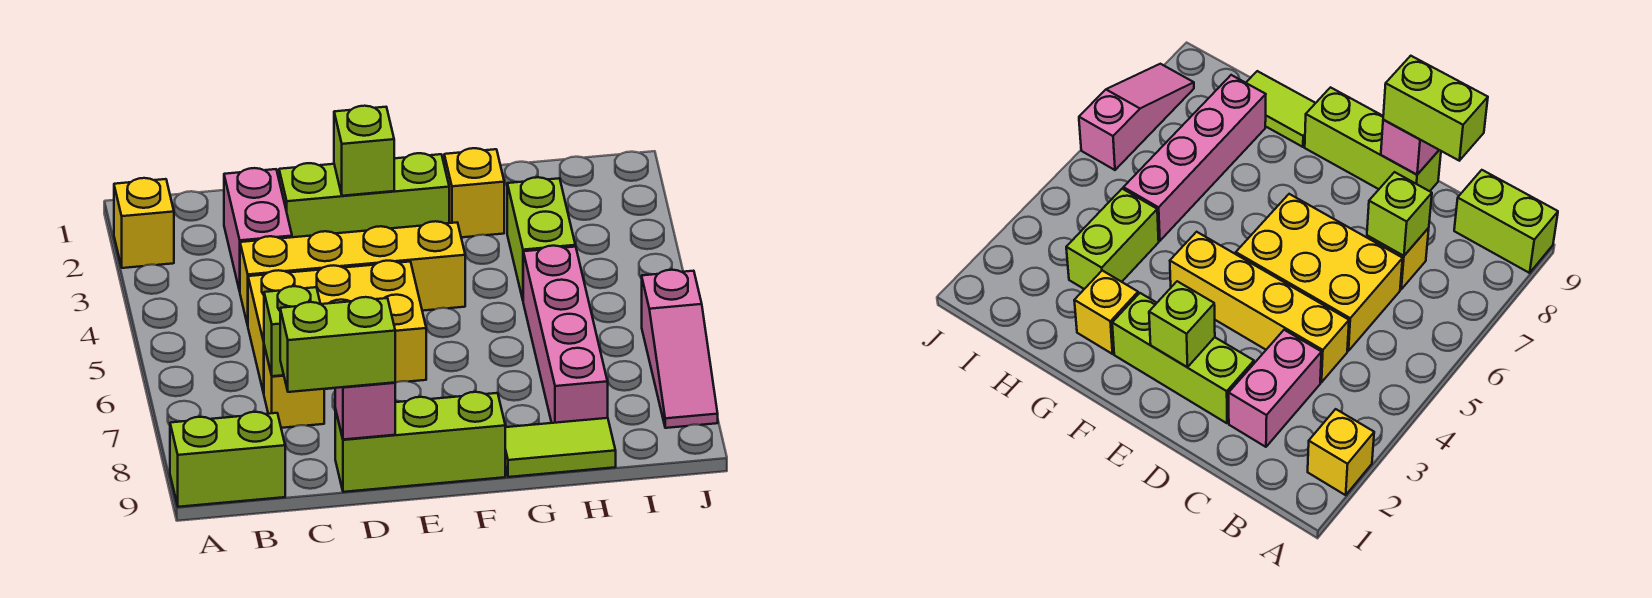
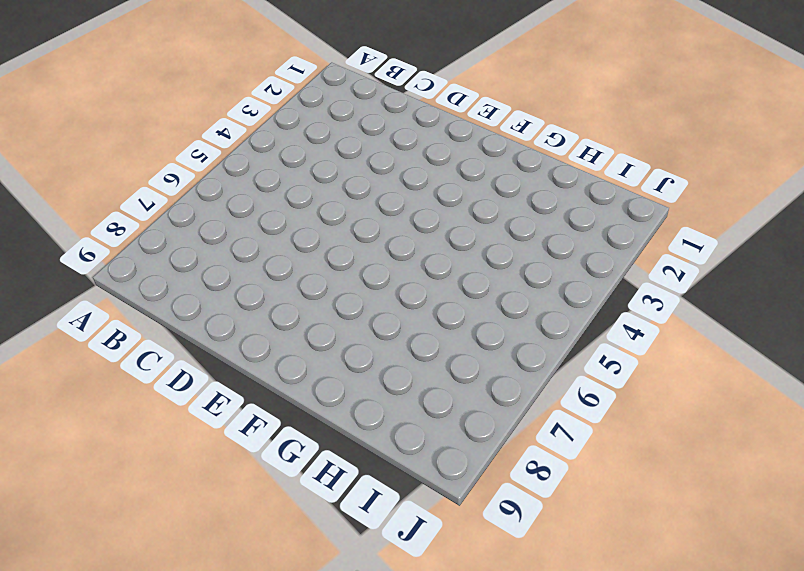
none -> yellow 1x1 brick [114,178,174,268]
none -> lime 1x2 brick [170,412,285,507]
none -> pink 1x2 brick [224,168,292,291]

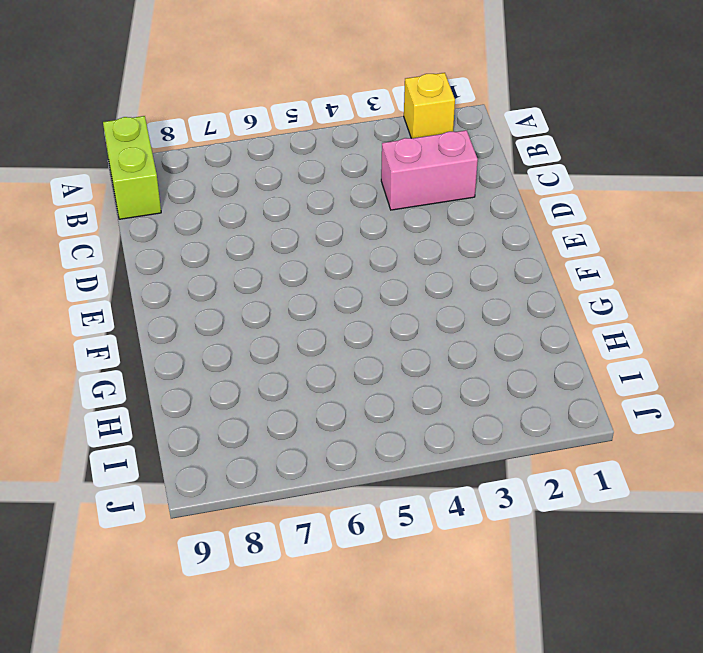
none -> yellow 1x4 brick [240,221,465,325]
none -> yellow 2x3 brick [248,261,426,393]
none -> yellow 1x1 brick [264,346,324,428]

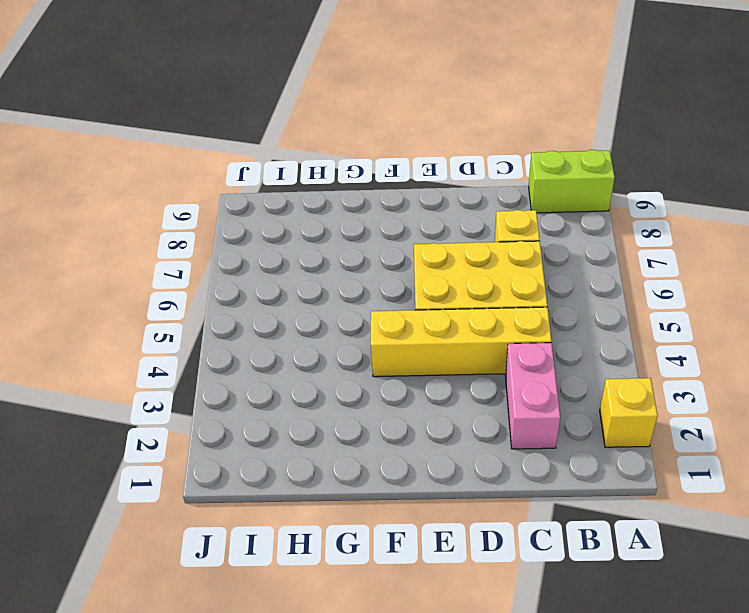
none -> lime 1x3 brick [279,153,449,237]
none -> lime 1x3 brick [335,392,505,492]
none -> yellow 1x1 brick [444,148,504,237]

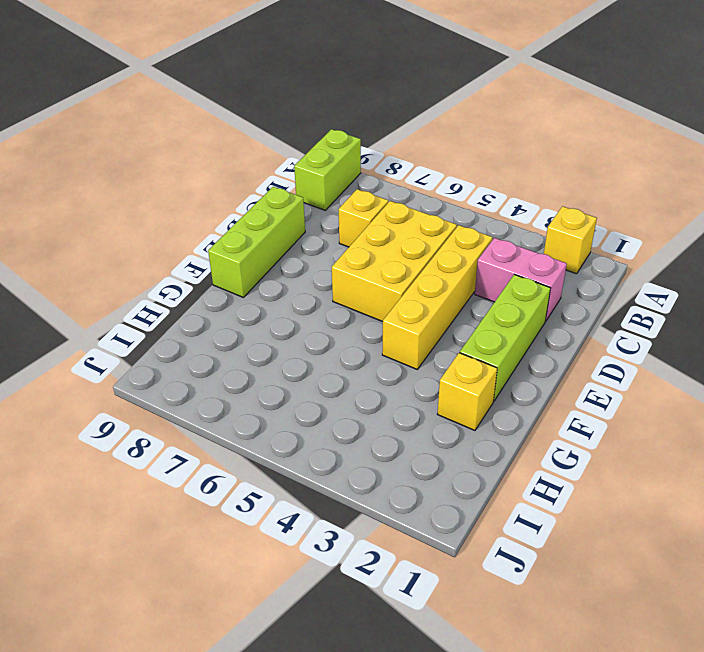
none -> lime 1x2 tile [505,418,616,477]
none -> lime 1x2 brick [507,177,575,299]
none -> pink 1x4 brick [523,246,608,423]

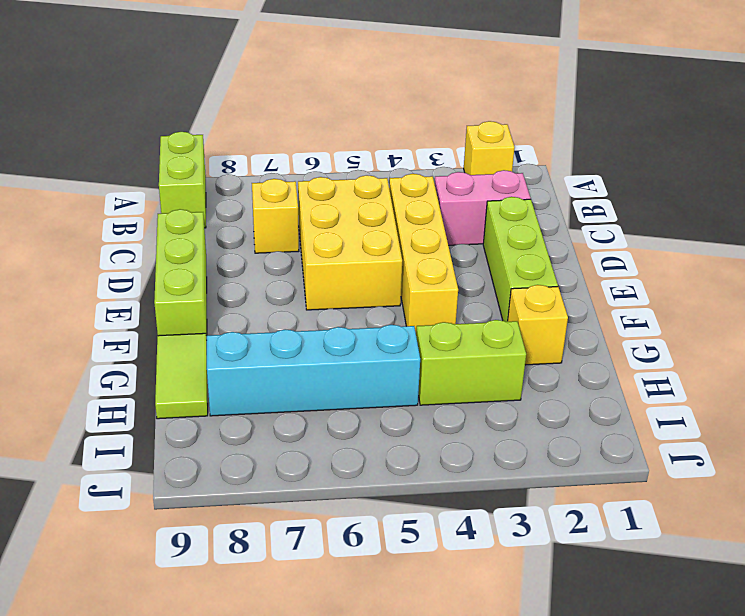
cyan 1x4 brick [206,325,420,416] -> pink 1x4 brick [523,246,608,423]
none -> pink 1x3 slope [642,270,718,428]
none -> lime 1x1 brick [264,286,320,376]
none -> pink 1x1 brick [335,383,395,440]

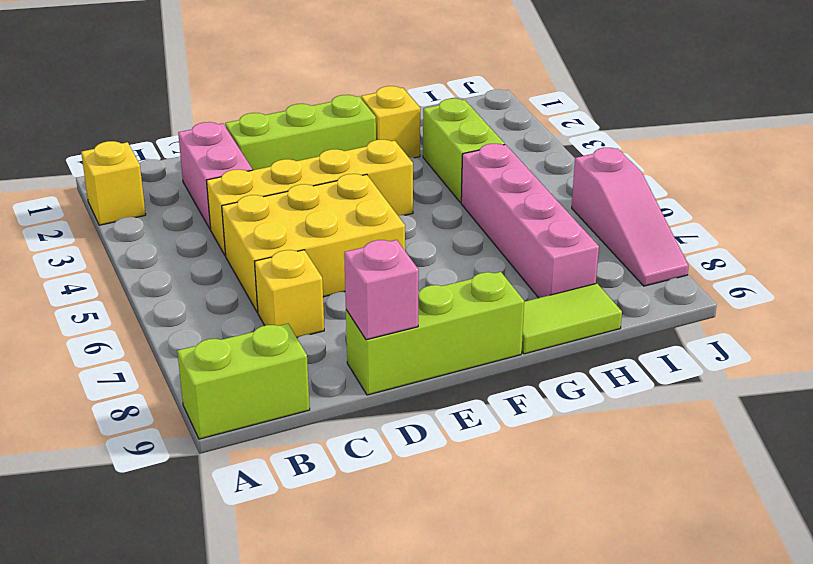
none -> lime 1x1 brick [264,286,320,376]
none -> lime 1x1 brick [334,106,394,196]
none -> lime 1x2 brick [280,297,395,392]

